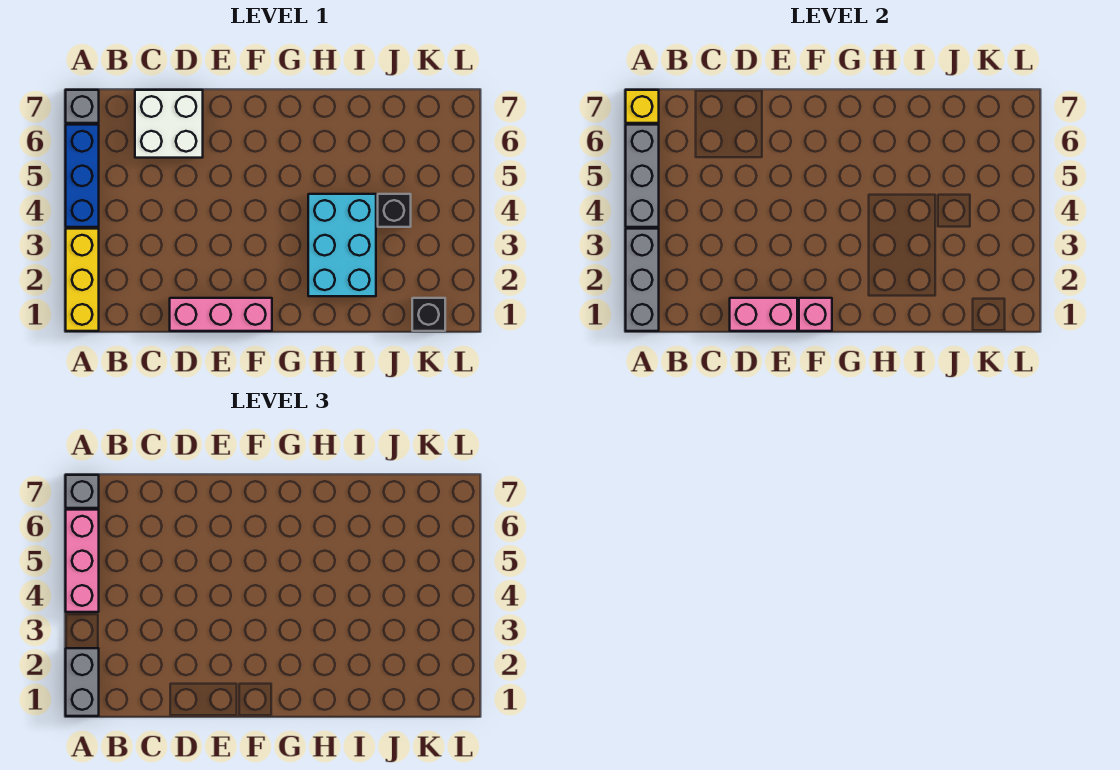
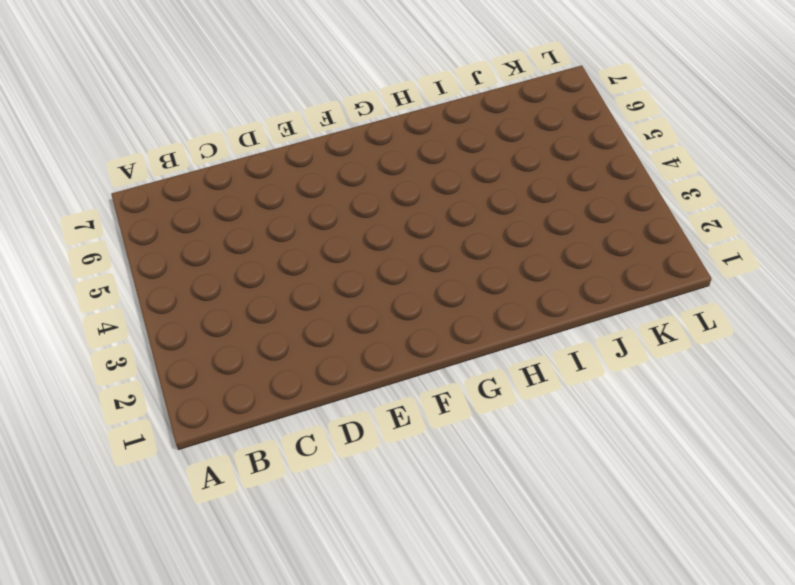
none -> yellow 1x3 brick [66,229,99,331]
none -> blue 1x3 brick [66,125,99,227]
none -> grey 1x1 brick [66,90,99,123]

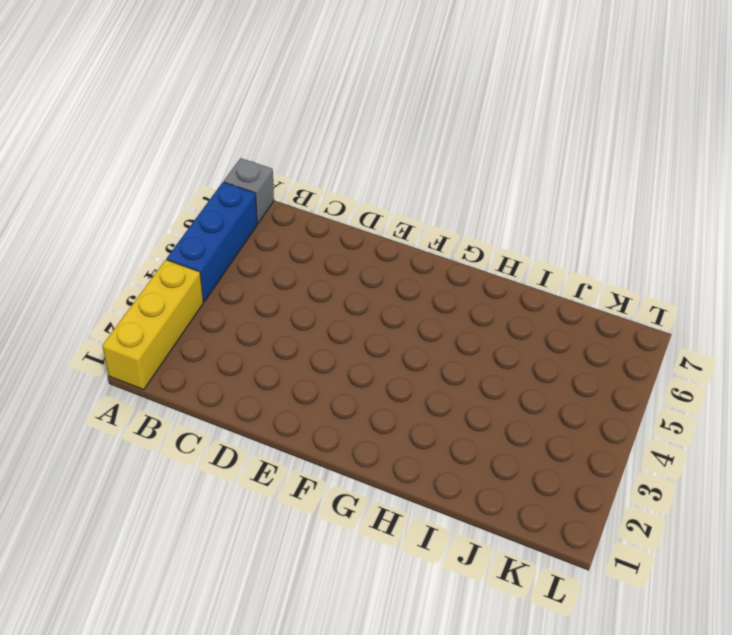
none -> white 2x2 brick [135,90,203,158]
none -> pink 1x3 brick [170,298,272,331]
none -> cyan 2x3 brick [308,194,376,296]

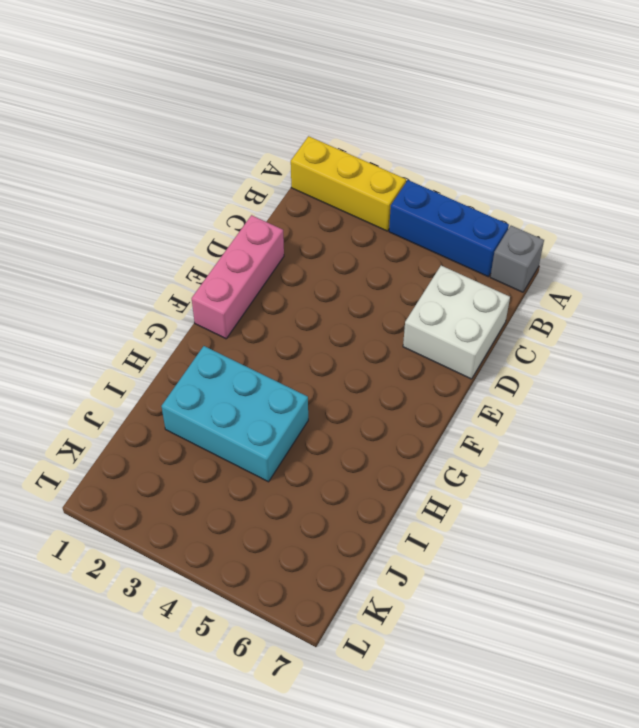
none -> black 1x1 brick [378,194,411,227]
none -> black 1x1 brick [412,298,445,331]
none -> grey 1x3 brick [626,229,659,331]

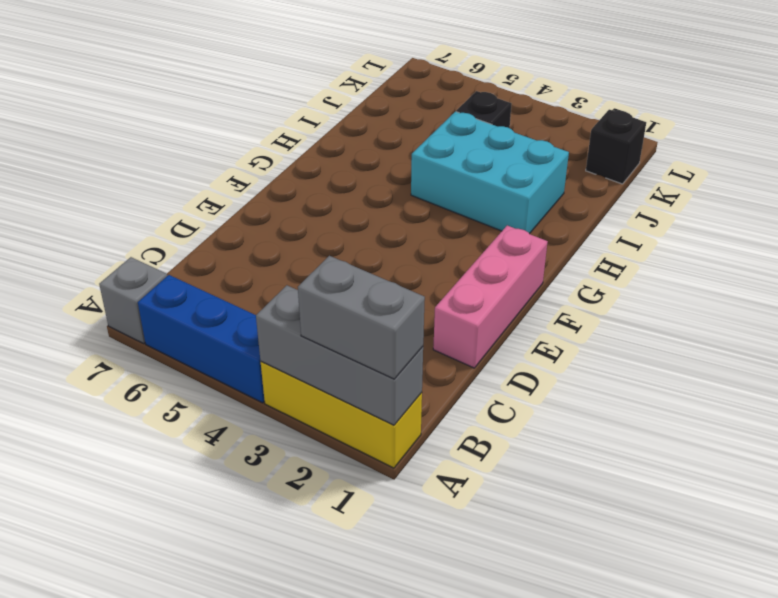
none -> white 2x2 brick [135,90,203,158]
none -> grey 1x3 brick [626,125,659,227]
none -> yellow 1x1 brick [626,90,659,123]

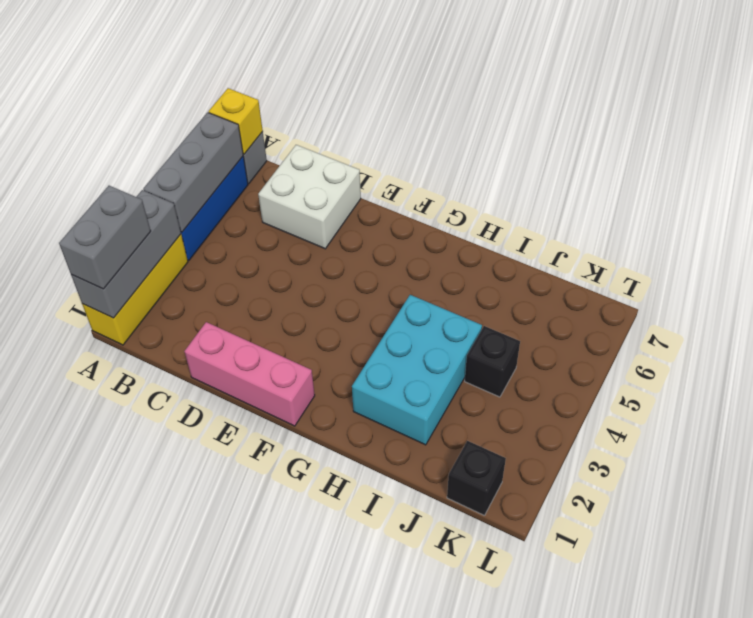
none -> pink 1x2 brick [730,298,797,331]
none -> pink 1x1 brick [799,298,832,331]
none -> pink 1x3 brick [66,510,99,612]

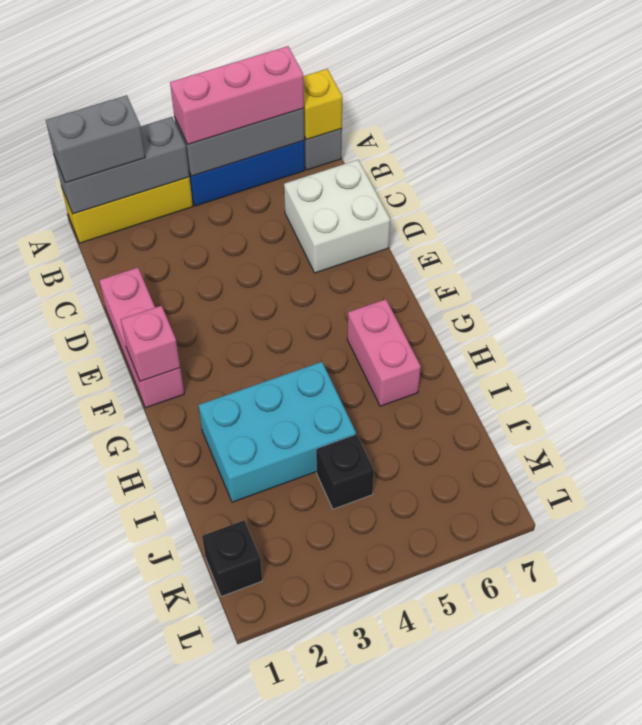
pink 1x2 brick [347,299,421,406] -> pink 1x2 brick moved to [730,298,797,331]
none -> grey 1x1 brick [66,475,99,508]

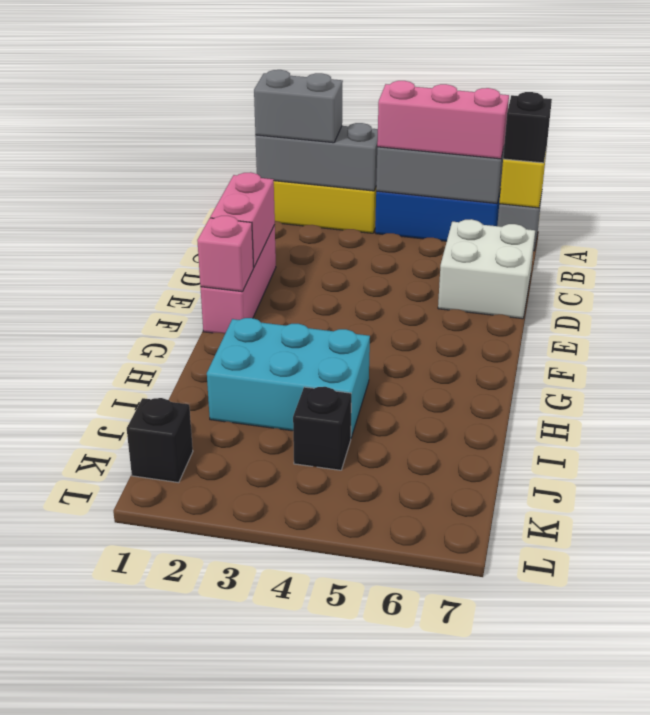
black 1x1 brick [503,92,552,163] -> grey 1x1 brick [66,475,99,508]

